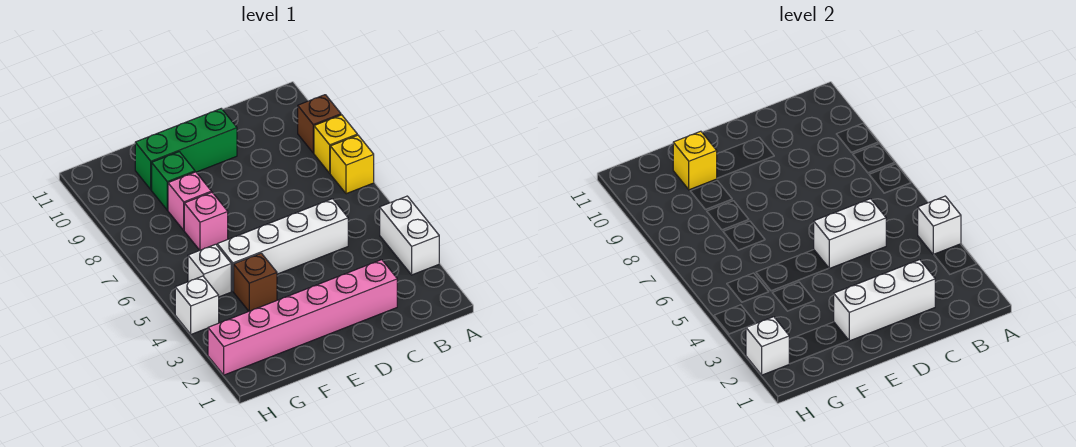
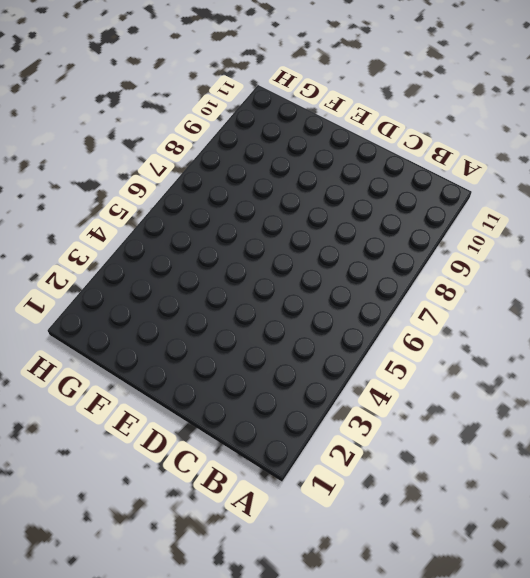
none -> white 1x2 brick [380,196,439,275]
none -> yellow 1x1 brick [330,135,374,194]
none -> yellow 1x1 brick [314,115,357,173]

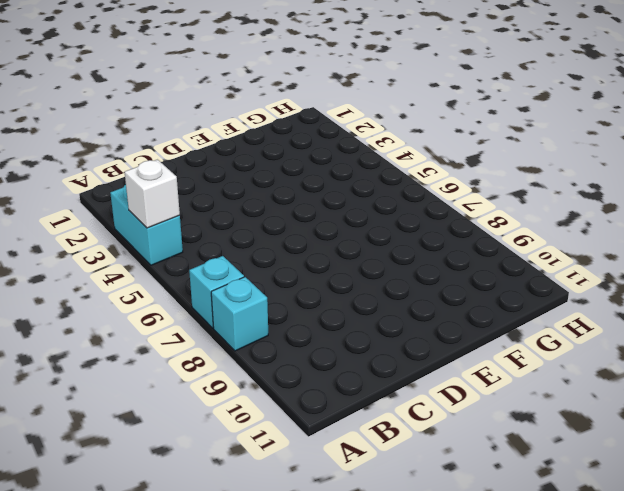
cyan 1x2 brick [110,185,183,265] -> white 1x2 brick [380,196,439,275]
cyan 1x1 brick [189,256,244,328] -> yellow 1x1 brick [330,135,374,194]
cyan 1x1 brick [211,277,268,351] -> yellow 1x1 brick [314,115,357,173]
none -> brown 1x1 brick [298,95,341,153]
none -> pink 1x6 brick [208,260,397,375]
none -> white 1x4 brick [217,199,348,291]

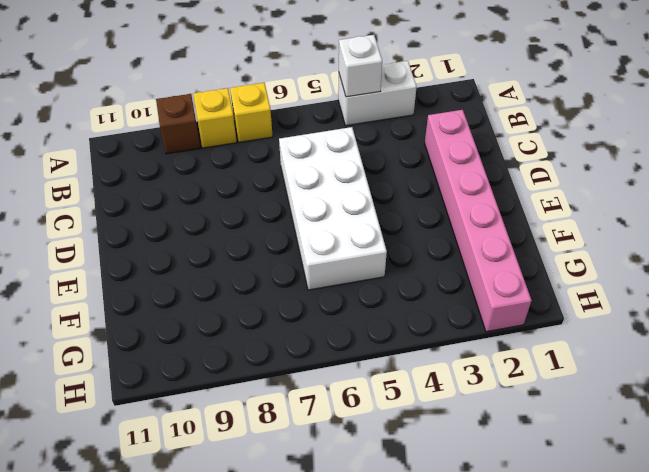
white 2x4 brick [279,127,387,290] -> white 1x4 brick [217,199,348,291]
none -> green 1x3 brick [135,109,237,190]
none -> brown 1x1 brick [234,253,277,311]
none -> pink 1x1 brick [184,192,228,250]

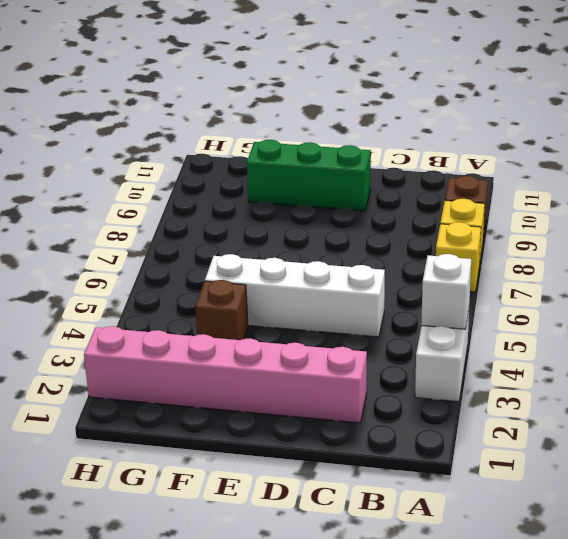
none -> pink 1x1 brick [184,192,228,250]
none -> pink 1x1 brick [168,172,211,230]
none -> green 1x1 brick [152,152,195,210]

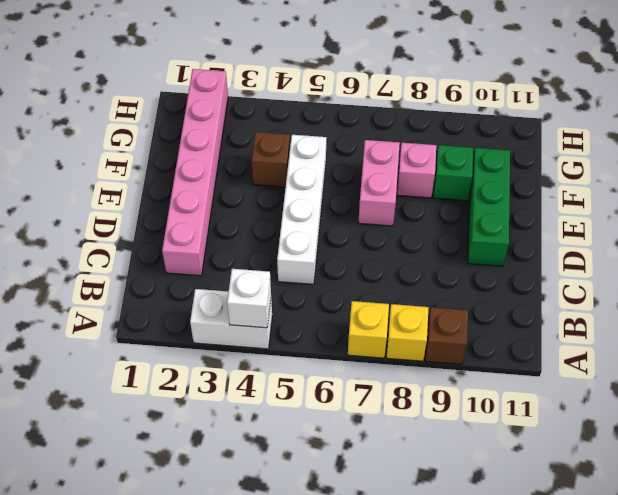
pink 1x2 brick [358,140,400,226] -> pink 1x1 brick [184,192,228,250]
none -> white 1x1 brick [188,244,231,297]
none -> white 1x1 brick [175,276,219,334]
none -> white 1x3 brick [834,260,935,341]

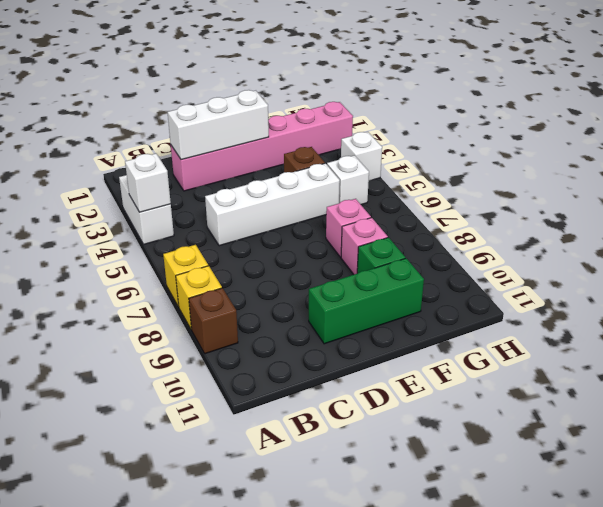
none -> white 1x2 brick [814,199,886,268]
none -> yellow 1x1 brick [673,131,717,190]
none -> white 1x1 brick [746,317,789,375]

